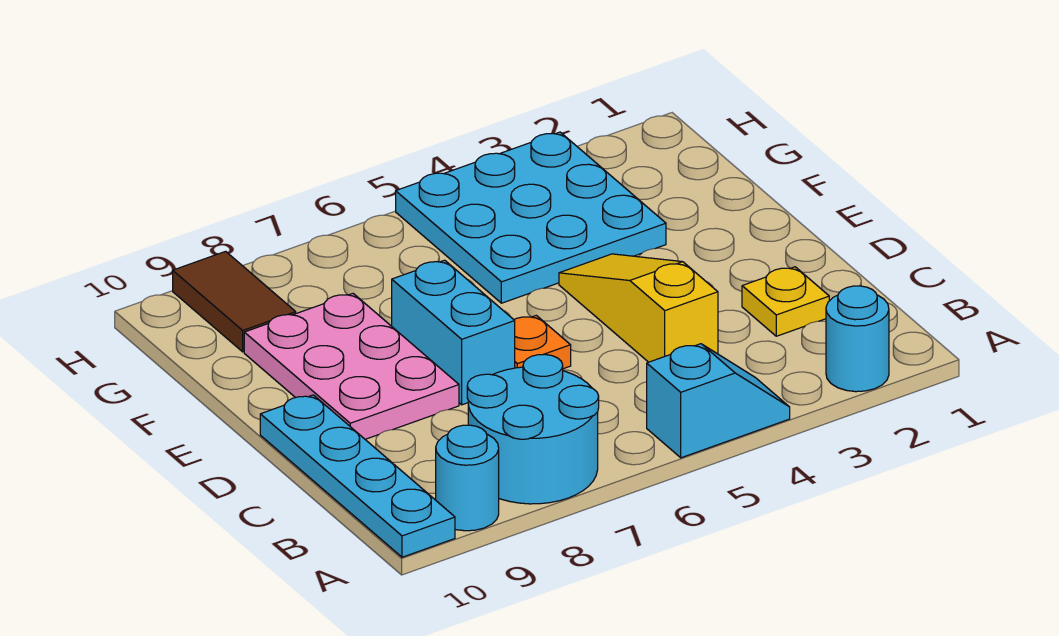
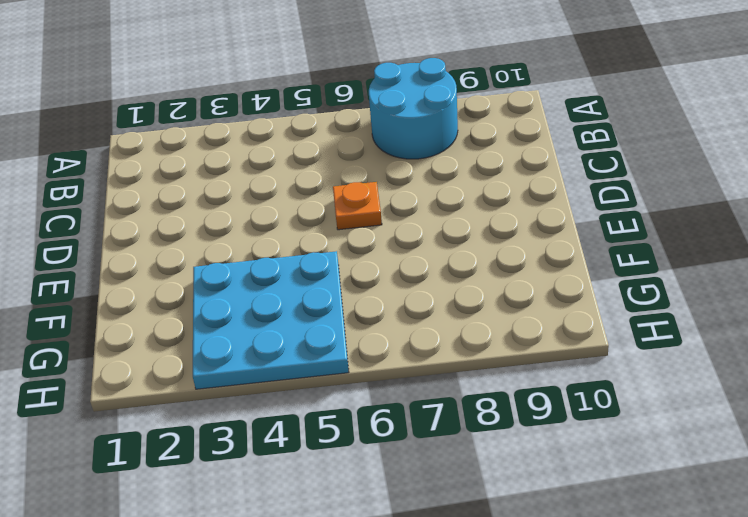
none -> cyan 1x1 round brick [826,286,889,392]
none -> cyan 1x2 slope [647,344,790,458]
none -> cyan 1x1 round brick [436,425,499,531]

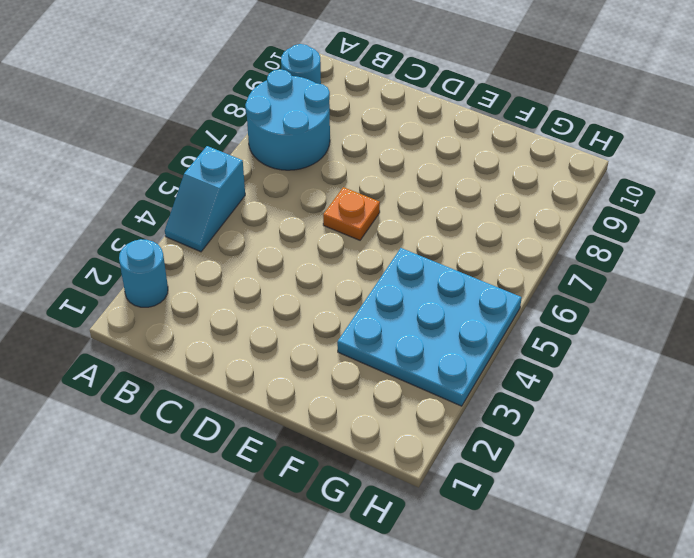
none -> cyan 1x4 plate [260,395,455,557]
none -> yellow 1x1 plate [742,267,829,336]
none -> yellow 1x3 slope [559,254,718,362]

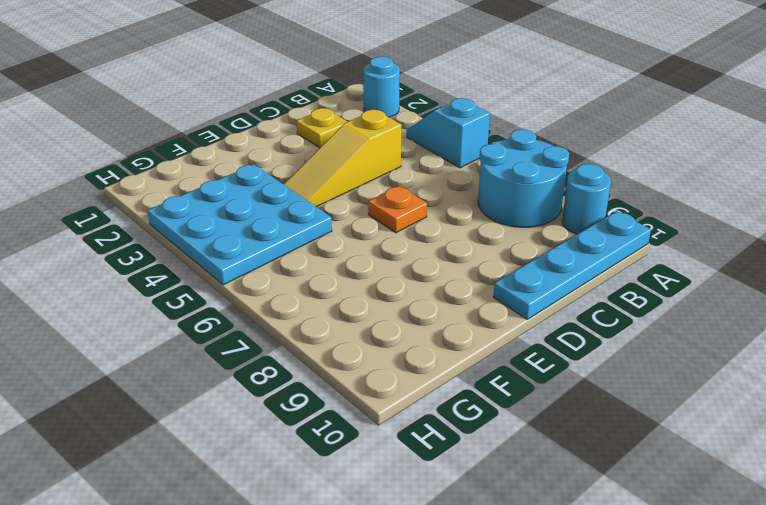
none -> cyan 1x2 brick [392,260,515,405]
none -> pink 2x3 plate [244,294,459,439]
none -> brown 1x2 tile [173,251,296,352]

